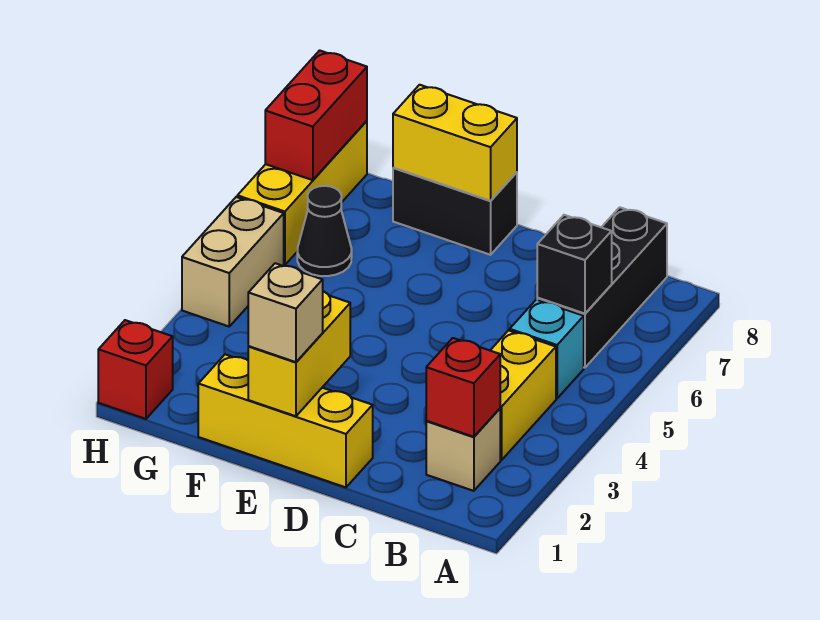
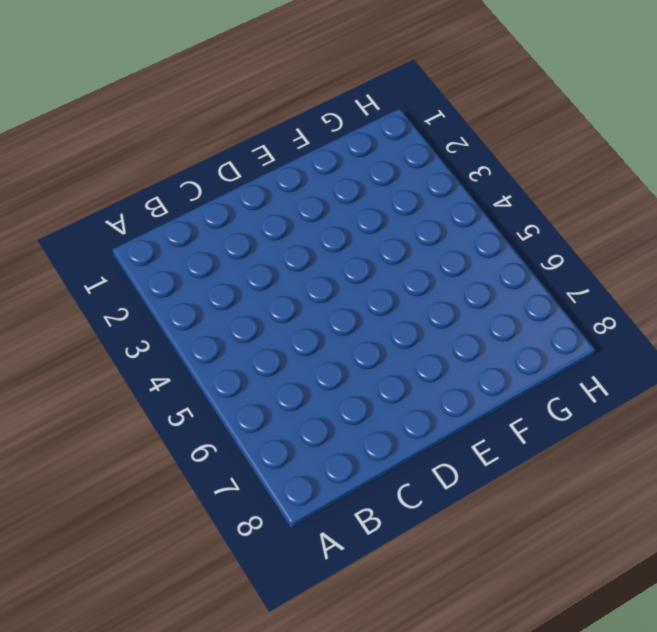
none -> tan 1x1 brick [426,409,500,491]
none -> yellow 1x2 brick [490,330,556,460]
none -> cyan 1x1 brick [510,300,584,398]

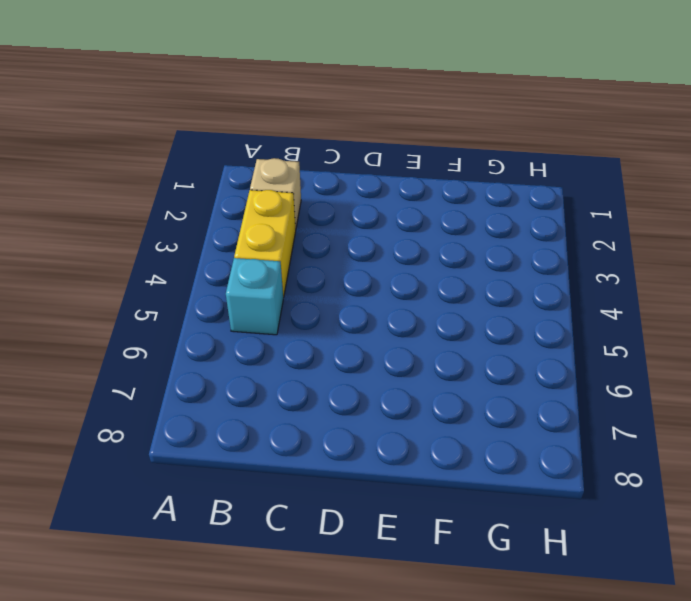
none -> black 1x3 brick [537,207,667,368]
none -> yellow 1x3 brick [198,354,373,487]
none -> black 1x2 brick [393,168,517,255]

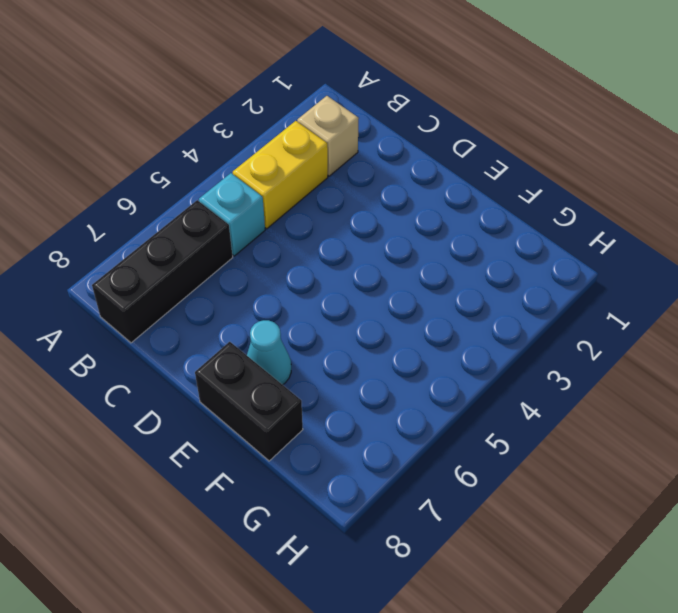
cyan 1x1 cone [247,320,291,385] -> none
none -> yellow 1x3 brick [198,354,373,487]
none -> black 1x1 cone [297,186,352,276]
none -> red 1x1 brick [98,320,173,419]

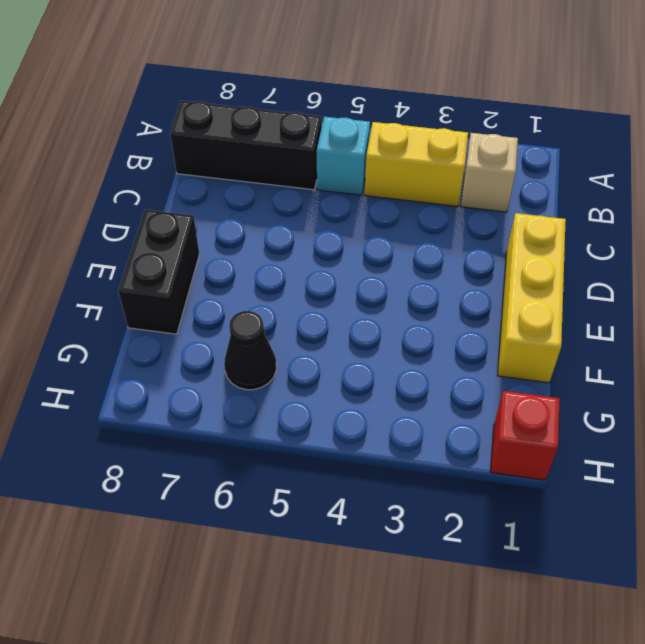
none -> tan 1x2 brick [182,197,284,326]
none -> yellow 1x3 brick [237,121,367,265]
none -> red 1x1 brick [426,338,500,437]

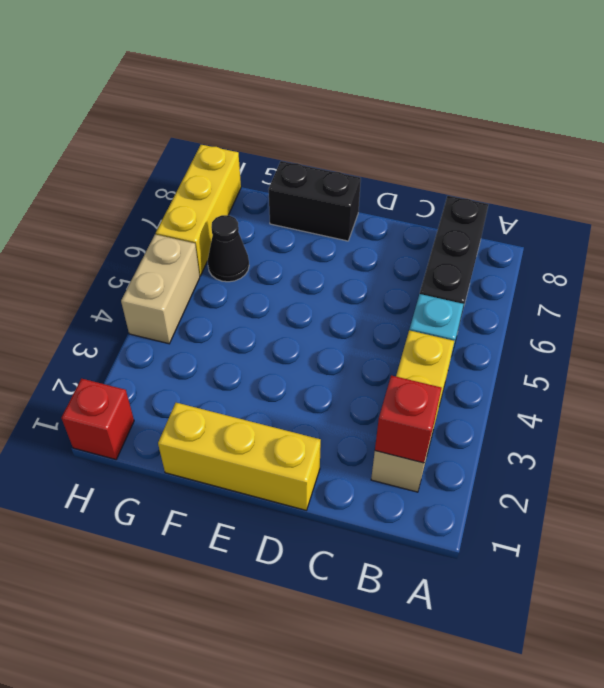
none -> black 1x1 brick [537,215,612,314]
none -> yellow 1x2 brick [248,291,350,416]
none -> yellow 1x2 brick [393,85,517,201]

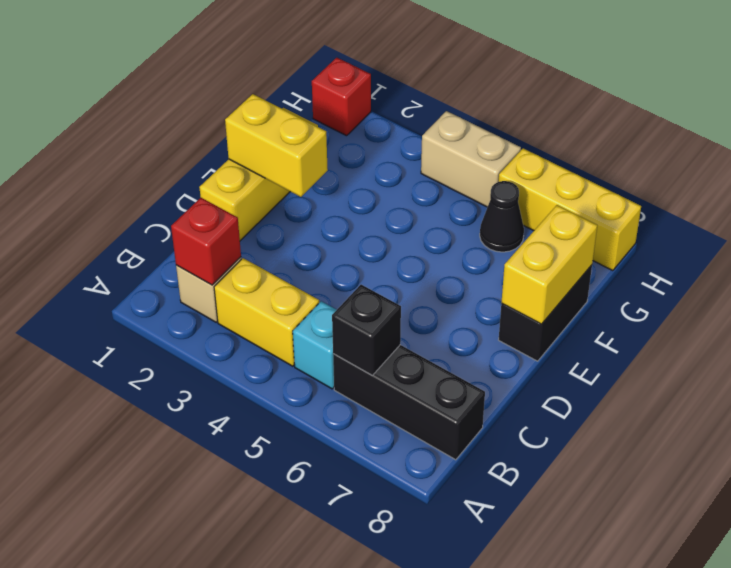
none -> red 1x2 brick [265,50,367,180]
none -> tan 1x1 brick [248,263,323,362]

